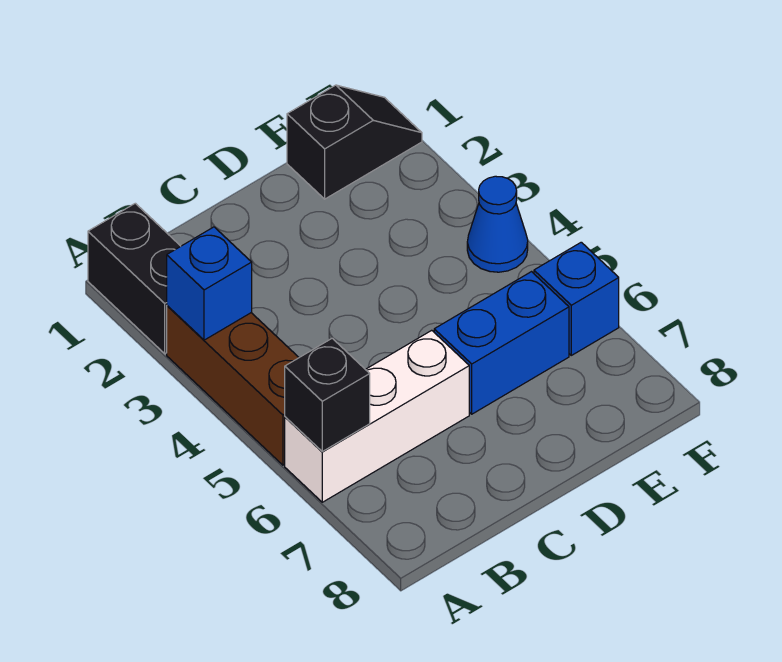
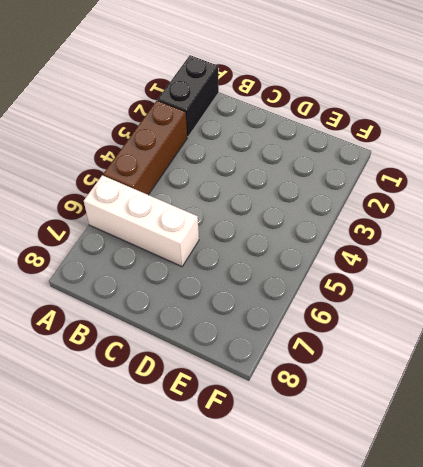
none -> blue 1x2 brick [434,272,569,414]
none -> black 1x2 slope [287,85,422,199]

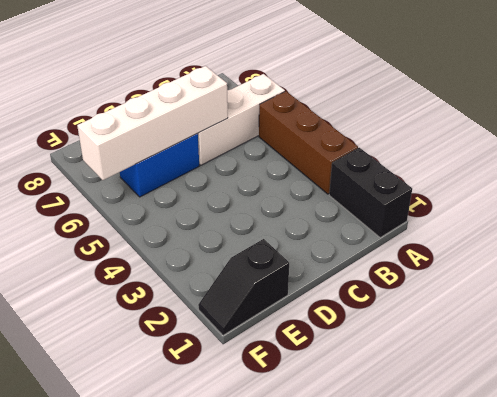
white 1x4 brick [77,66,228,180] -> none
none -> blue 1x1 cone [467,176,528,272]
none -> blue 1x1 brick [534,242,619,355]

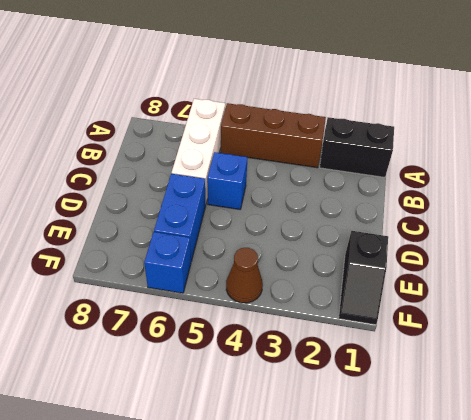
blue 1x1 brick [207,152,248,209] -> blue 1x1 brick moved to [167,227,252,340]
brown 1x1 cone [226,248,263,303] -> blue 1x1 cone [467,176,528,272]
none -> black 1x1 brick [285,338,370,451]

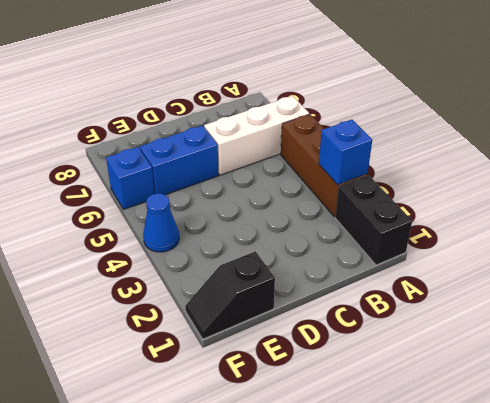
none -> black 1x1 brick [285,338,370,451]

